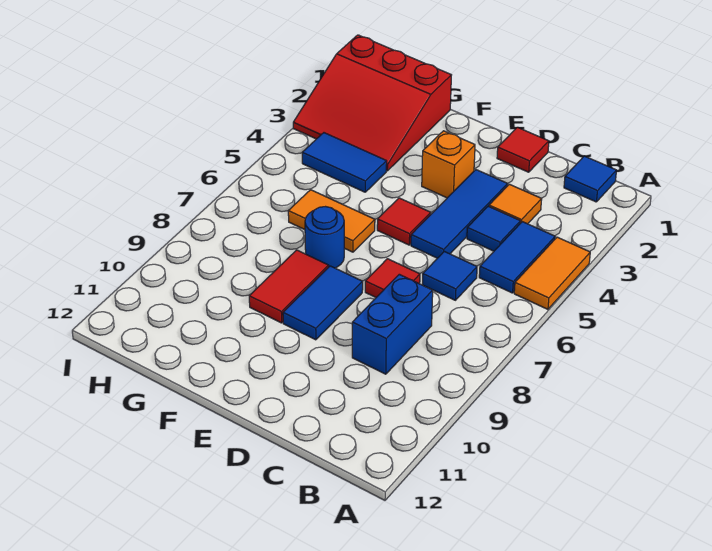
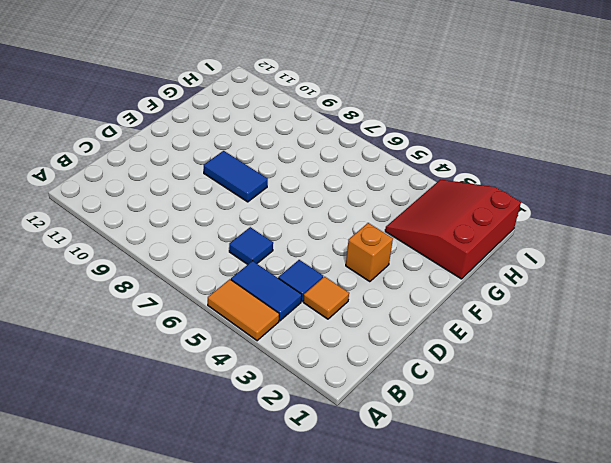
none -> blue 1x1 tile [564,156,617,202]
none -> blue 1x2 brick [352,274,433,374]
none -> red 1x1 tile [497,127,549,172]

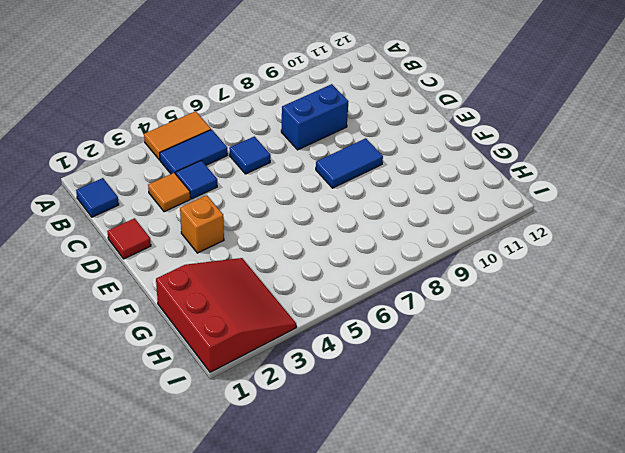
none -> blue 1x3 tile [411,170,508,258]
none -> red 1x1 tile [365,259,420,297]
none -> red 1x1 tile [377,198,431,245]

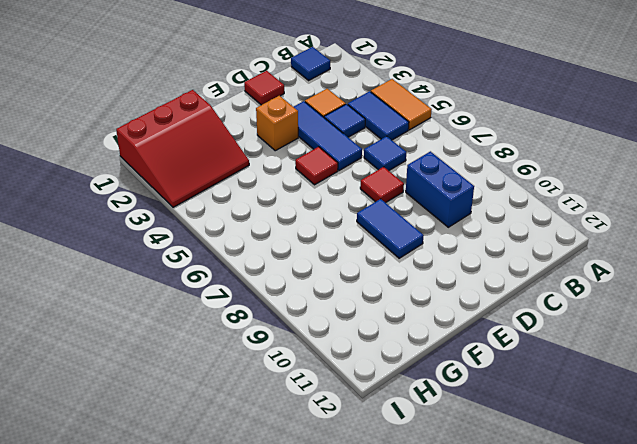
none -> orange 1x2 tile [288,190,375,252]
none -> blue 1x1 round brick [305,207,344,268]
none -> red 1x2 tile [249,250,329,323]

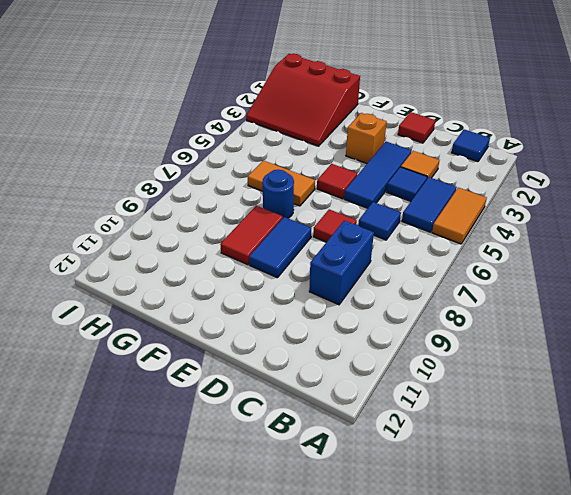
none -> blue 1x2 tile [302,133,387,192]

